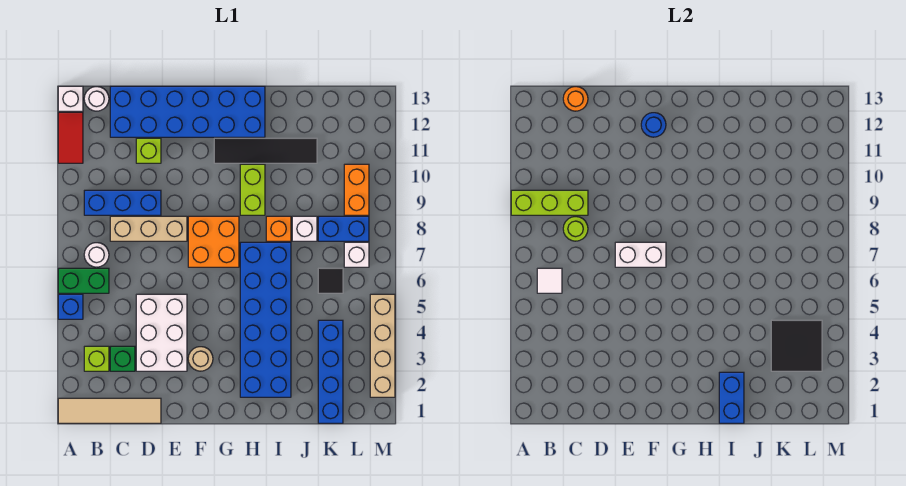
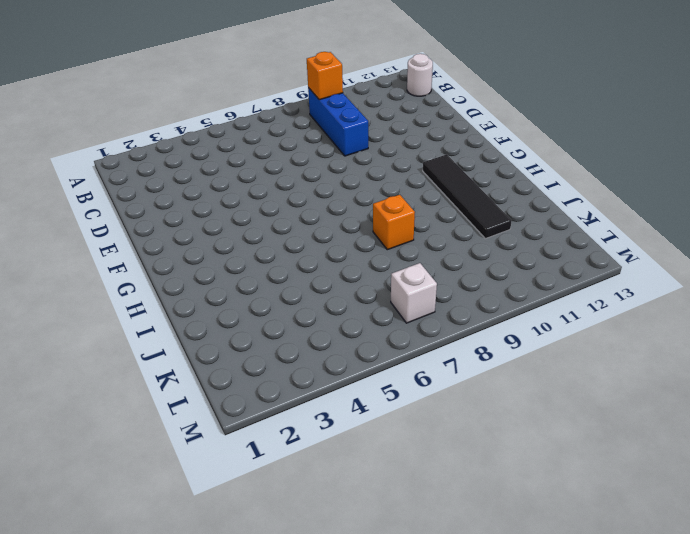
orange 1x1 brick [307,52,343,100] -> lime 1x3 brick [511,190,588,215]
none -> tan 1x4 tile [58,398,161,423]
none -> blue 1x1 brick [58,294,83,319]
none -> green 1x2 brick [58,268,109,293]
none -> red 1x2 tile [58,112,83,163]

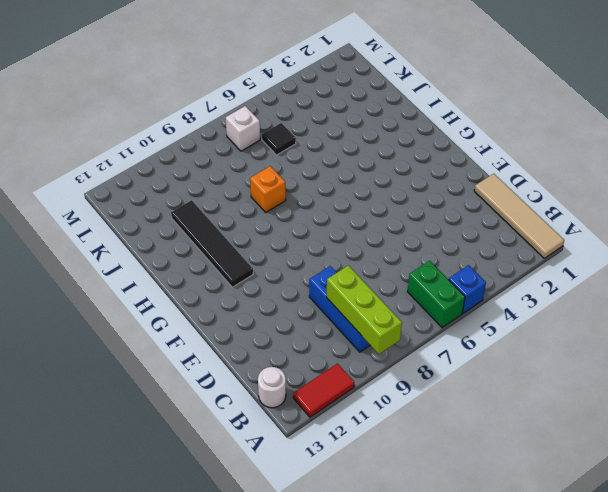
none -> white 1x1 brick [58,86,83,111]
none -> lime 1x1 brick [84,346,109,371]
none -> white 1x1 round brick [84,243,109,267]
none -> green 1x1 brick [110,346,135,371]

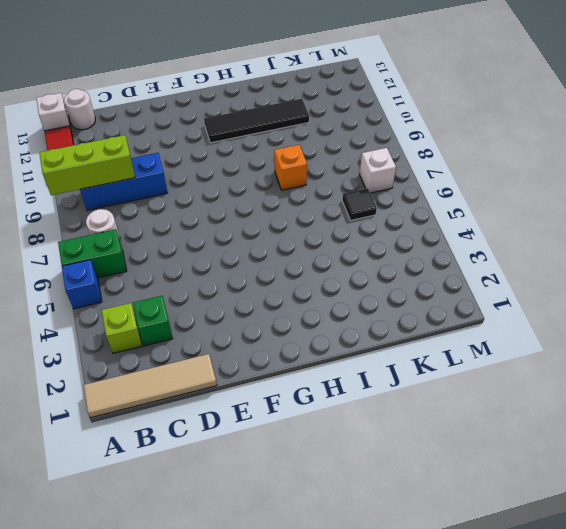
none -> tan 1x3 brick [110,216,187,241]
none -> blue 2x6 brick [110,86,265,137]
none -> white 2x3 brick [136,294,187,371]
none -> lime 1x1 brick [136,138,161,163]

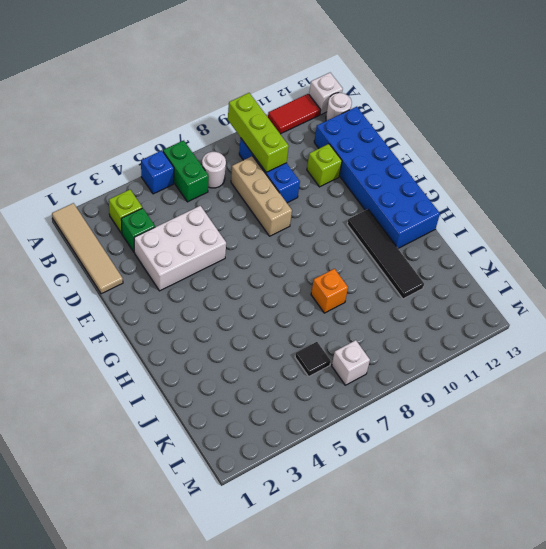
none -> tan 1x1 round brick [188,347,213,371]
none -> orange 2x2 brick [188,216,239,267]
none -> blue 2x6 brick [240,242,291,397]
none -> lime 1x2 brick [240,164,265,215]

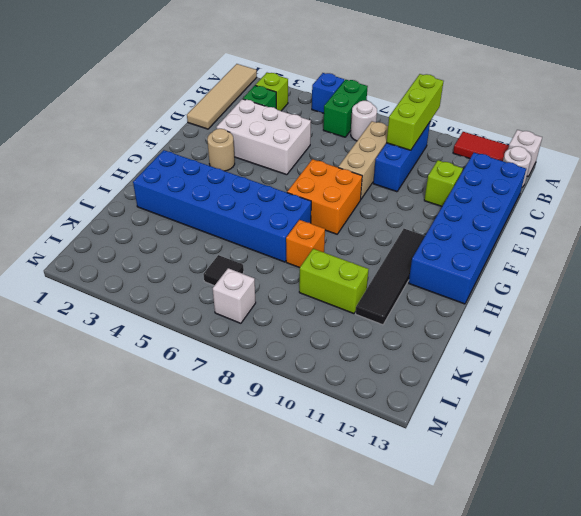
lime 1x2 brick [299,249,369,314] -> lime 1x2 brick moved to [240,164,265,215]
none -> white 1x1 brick [292,216,317,241]
none -> blue 1x4 brick [318,320,343,423]
none -> blue 1x2 brick [318,216,369,241]
none -> orange 1x2 brick [344,164,369,215]

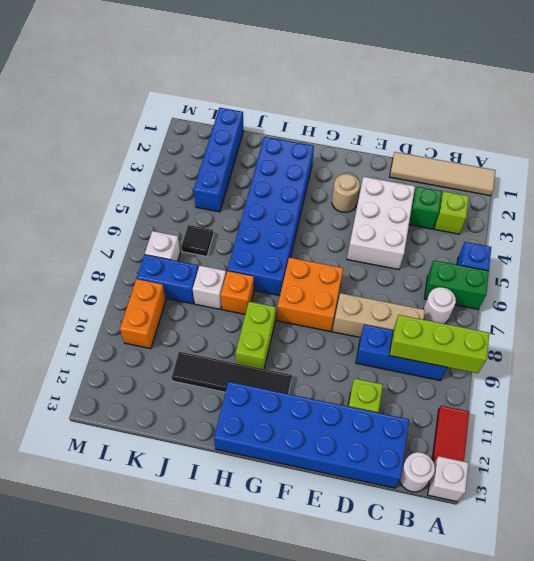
none -> tan 1x4 brick [370,294,395,397]
none -> white 1x1 tile [537,268,562,293]
none -> lime 1x1 round brick [563,217,588,241]
none -> orange 1x1 round brick [563,87,588,111]

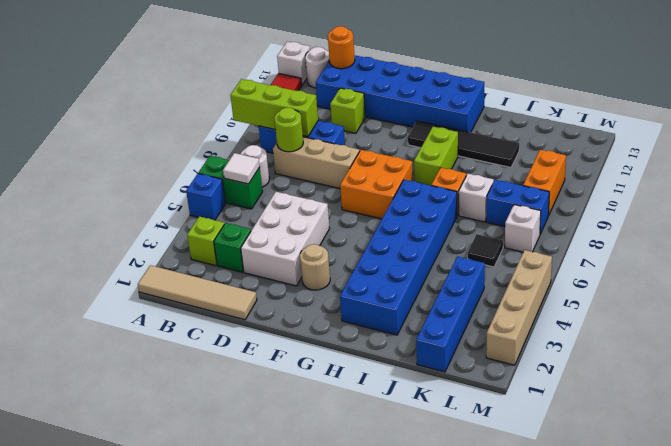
none -> white 1x2 brick [615,242,666,267]
none -> blue 1x1 round brick [641,113,666,137]
none -> blue 1x2 brick [719,372,744,423]
none -> black 2x2 tile [771,320,822,371]

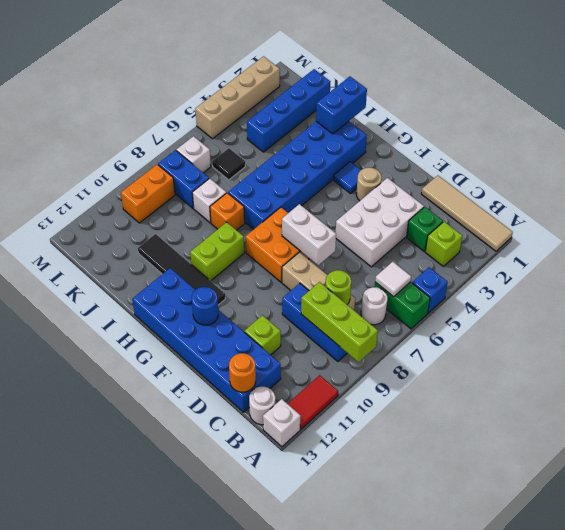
blue 1x1 tile [334,162,361,193] -> none
none -> black 2x2 tile [771,320,822,371]

